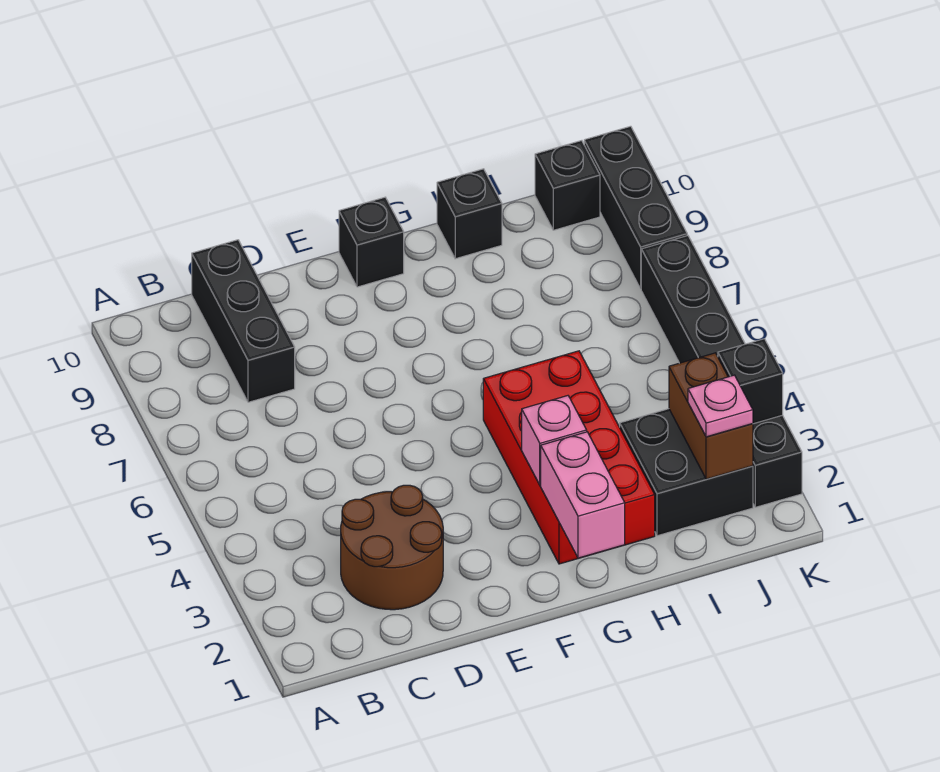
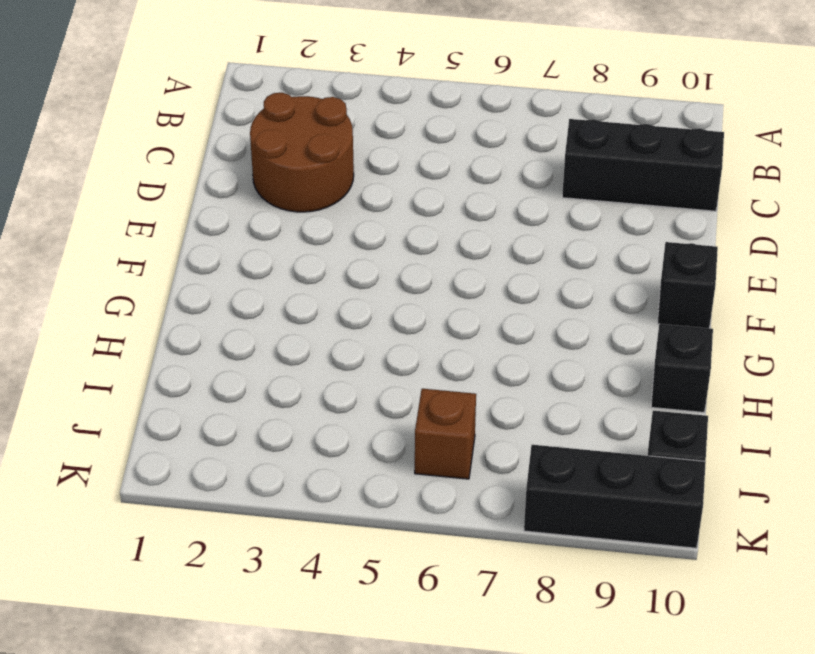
brown 1x1 brick [415,389,476,479] -> none
none -> red 2x4 brick [483,351,655,564]
none -> black 2x2 brick [620,409,753,536]
none -> black 1x6 brick [641,236,802,507]

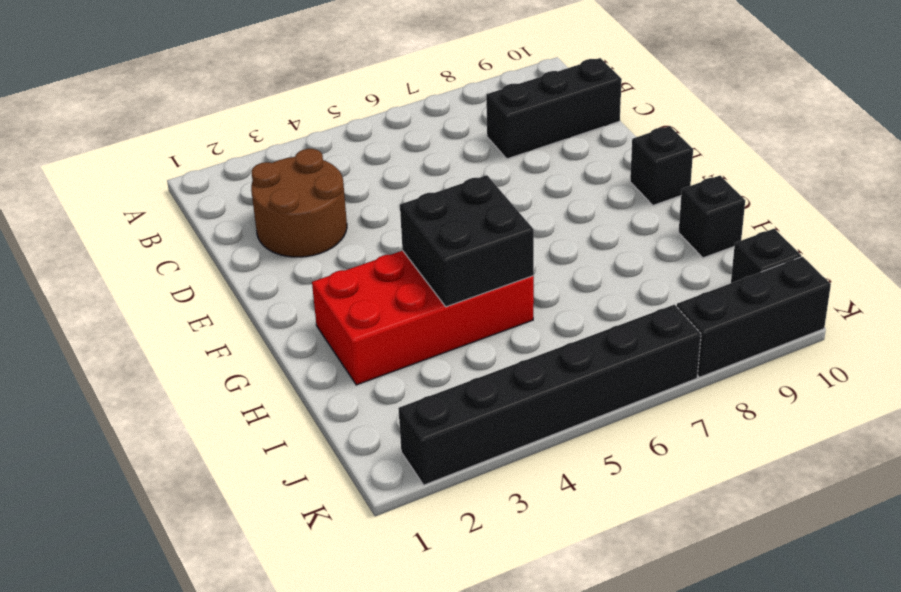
black 2x2 brick [400,175,534,307] -> black 2x2 brick moved to [620,409,753,536]
none -> pink 1x2 brick [541,432,625,558]
none -> pink 1x1 brick [522,396,587,485]
none -> brown 1x2 brick [669,353,753,479]

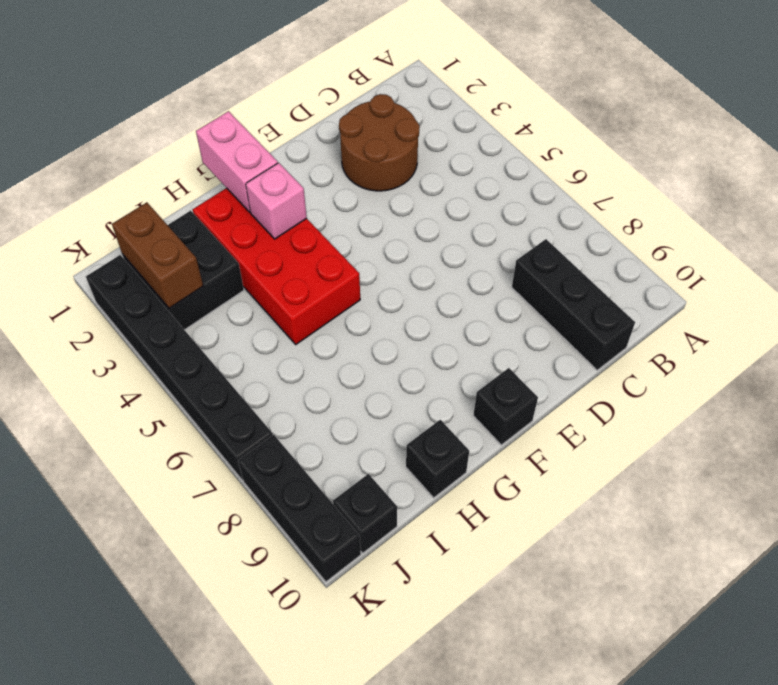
none -> black 1x1 brick [718,339,783,424]
none -> pink 1x1 plate [688,375,753,437]

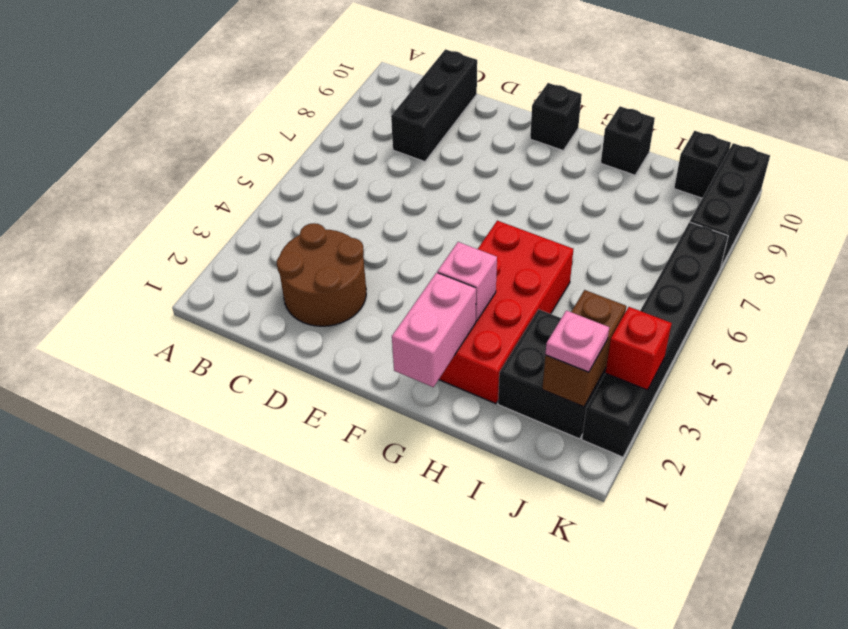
red 1x1 brick [606,307,672,390] -> black 1x1 brick [718,339,783,424]

